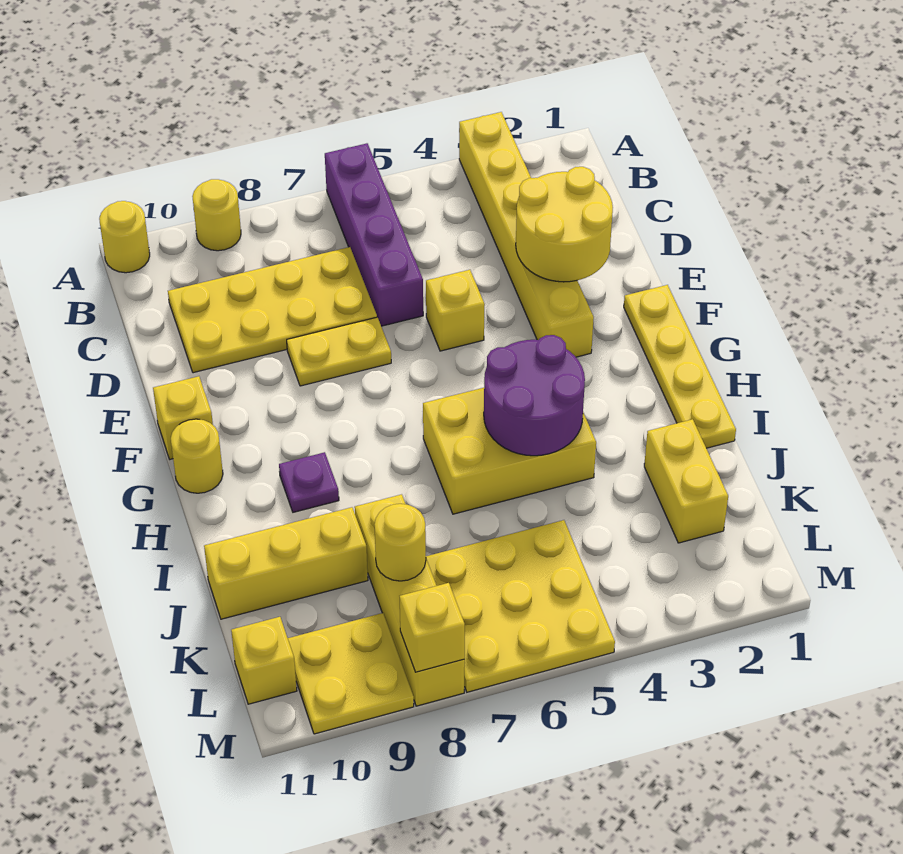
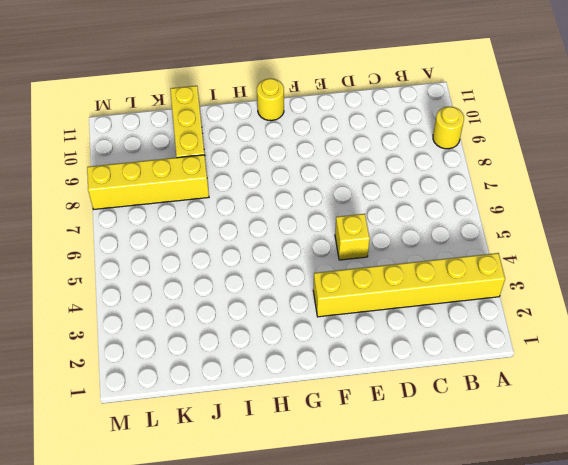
none -> purple 1x4 brick [325,143,423,326]
none -> yellow 1x1 round brick [99,201,150,273]
none -> yellow 2x4 plate [168,247,377,373]

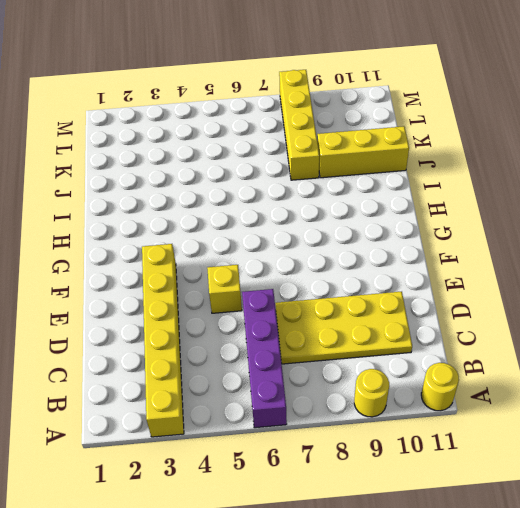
none -> yellow 1x2 plate [287,317,391,386]
none -> yellow 1x4 plate [624,285,736,448]
none -> yellow 1x1 brick [153,376,213,459]

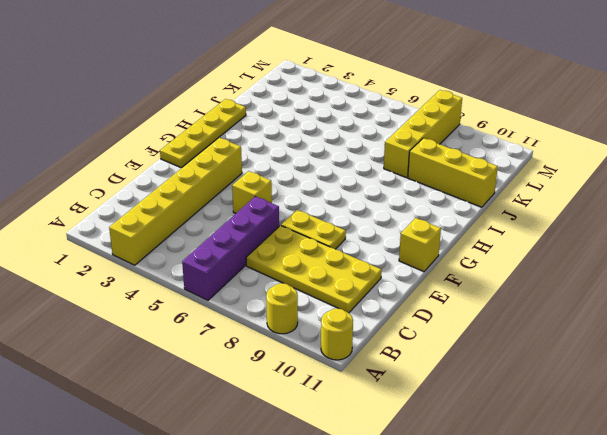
none -> yellow 1x1 round brick [171,419,223,493]
none -> yellow 2x3 brick [423,388,596,514]
none -> purple 1x1 plate [279,452,339,512]

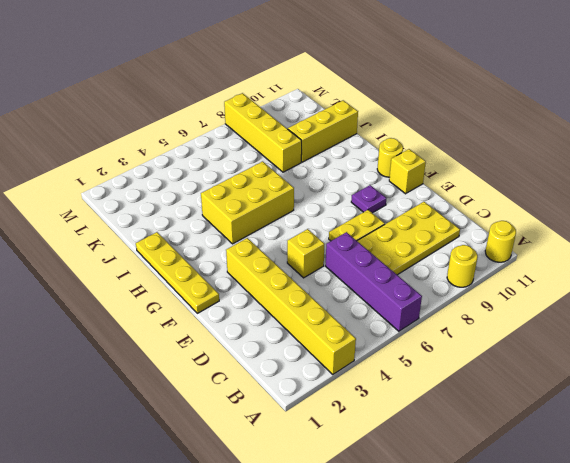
purple 1x1 plate [351,185,386,213] -> purple 1x1 plate moved to [279,452,339,512]
none -> yellow 1x2 brick [644,419,728,543]
none -> yellow 3x3 plate [426,520,615,692]
none -> yellow 2x2 plate [288,613,414,734]

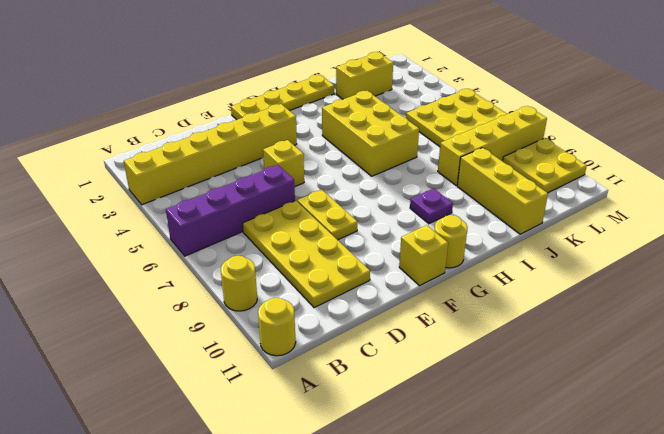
none -> yellow 1x1 brick [231,617,297,704]
none -> yellow 2x2 round brick [516,167,613,282]
none -> purple 2x2 round brick [484,335,585,456]

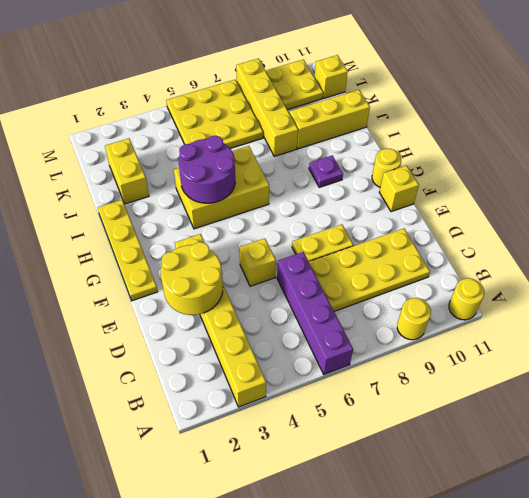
none -> yellow 1x1 round brick [374,504,426,581]
none -> yellow 1x1 brick [400,583,465,672]

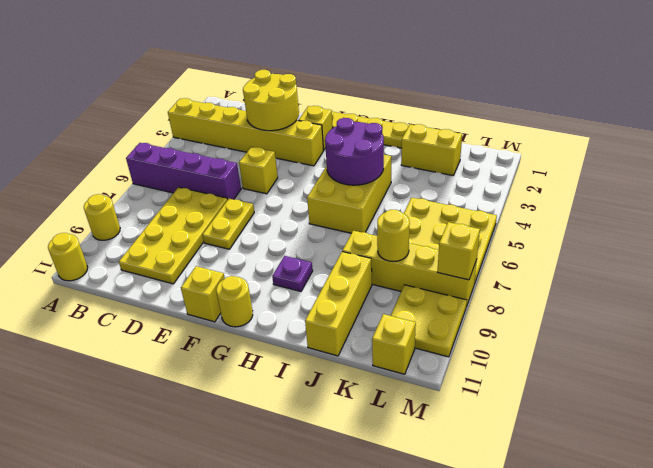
yellow 1x1 brick [298,106,333,150] -> none

